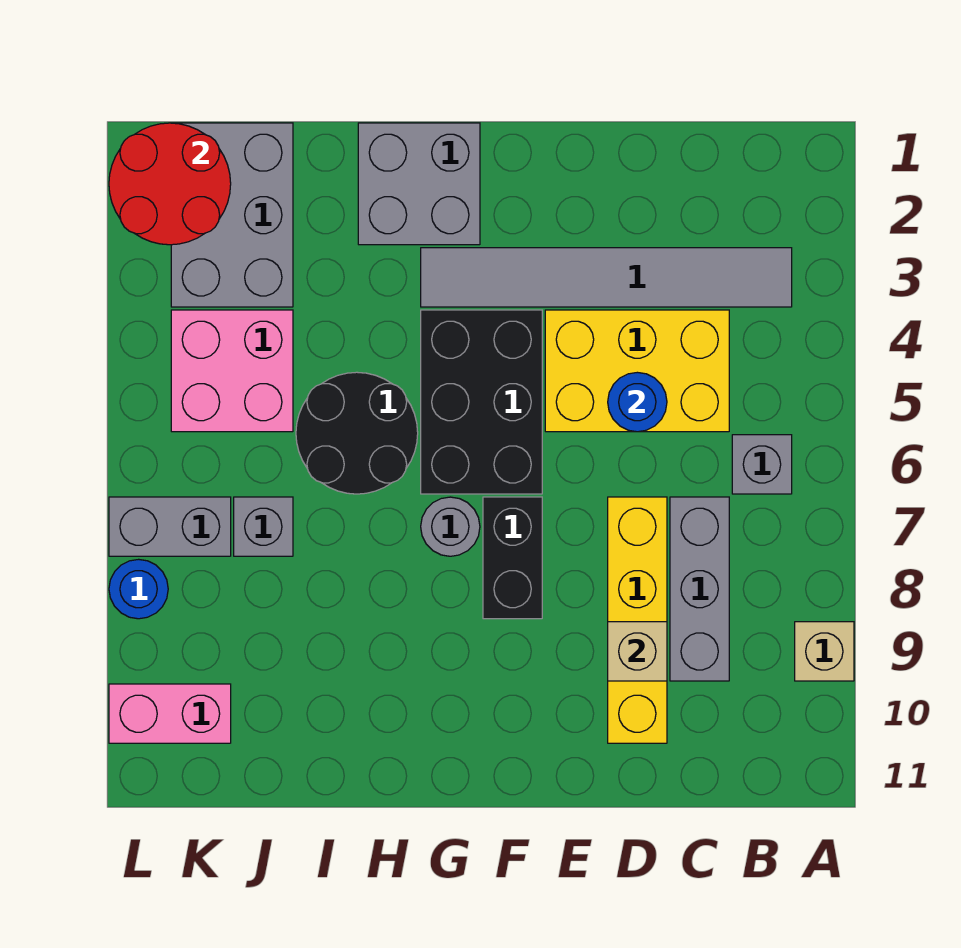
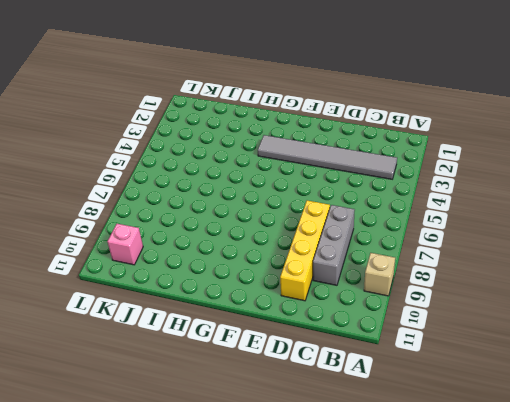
pink 1x1 brick [107,224,143,265] -> pink 1x2 brick [109,684,231,743]
none -> grey 1x1 brick [732,435,792,494]
none -> yellow 2x3 brick [545,310,729,432]
none -> black 2x3 brick [421,310,542,494]

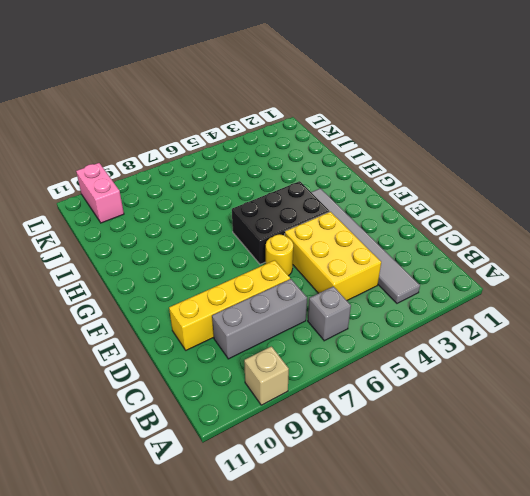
yellow 1x1 round brick [266,234,293,276] -> none
none -> black 1x2 brick [483,497,542,619]
none -> grey 2x2 brick [358,123,480,245]
none -> grey 1x1 round brick [421,497,480,556]

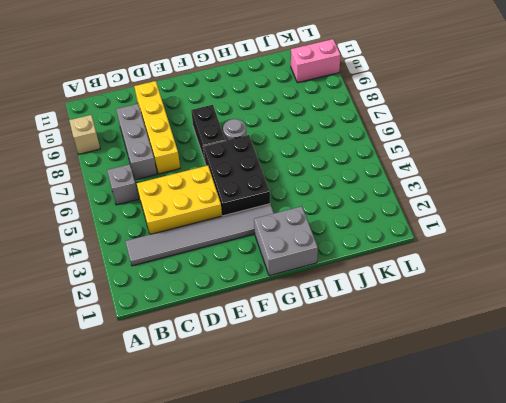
none -> black 2x2 round brick [296,372,418,494]
none -> grey 2x3 brick [171,123,293,307]
none -> pink 2x2 brick [171,310,293,432]

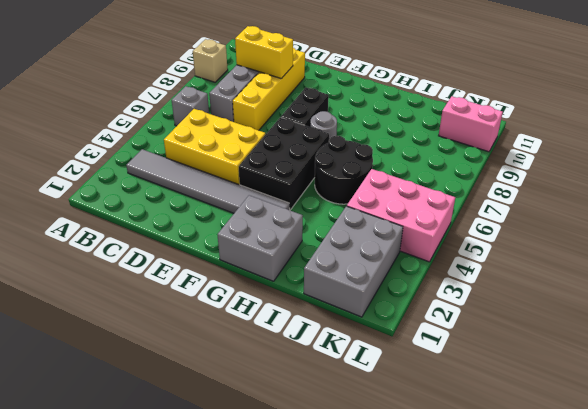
yellow 1x2 brick [235,26,293,79] -> tan 1x1 brick [608,622,667,681]
pink 2x3 brick [347,169,455,262] -> pink 2x2 brick [171,310,293,432]
none -> grey 1x1 brick [234,497,293,556]
none -> grey 1x2 brick [109,497,231,556]
none -> blue 1x1 round brick [109,559,168,619]

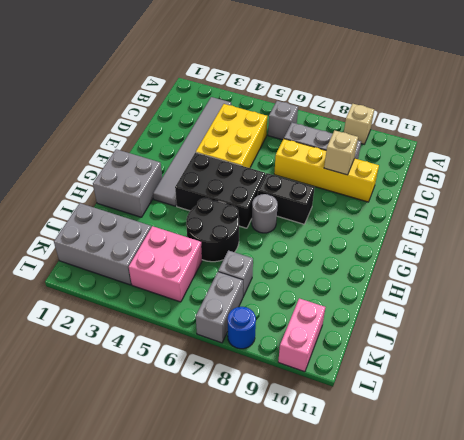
none -> blue 1x1 round brick [608,372,667,432]
none -> red 2x2 round brick [109,123,231,245]

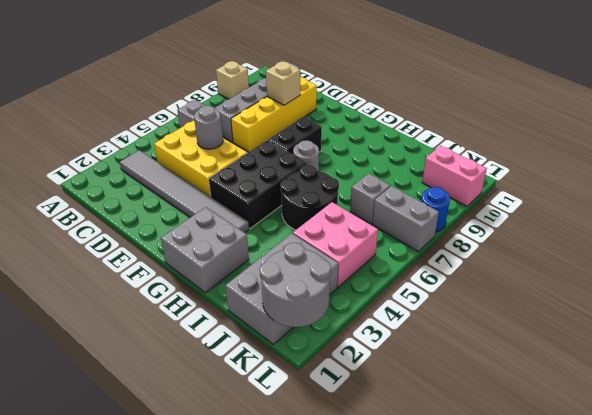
grey 1x1 round brick [194,106,223,149] -> blue 1x1 round brick [608,372,667,432]
grey 2x2 round brick [260,243,331,327] -> red 2x2 round brick [109,123,231,245]

